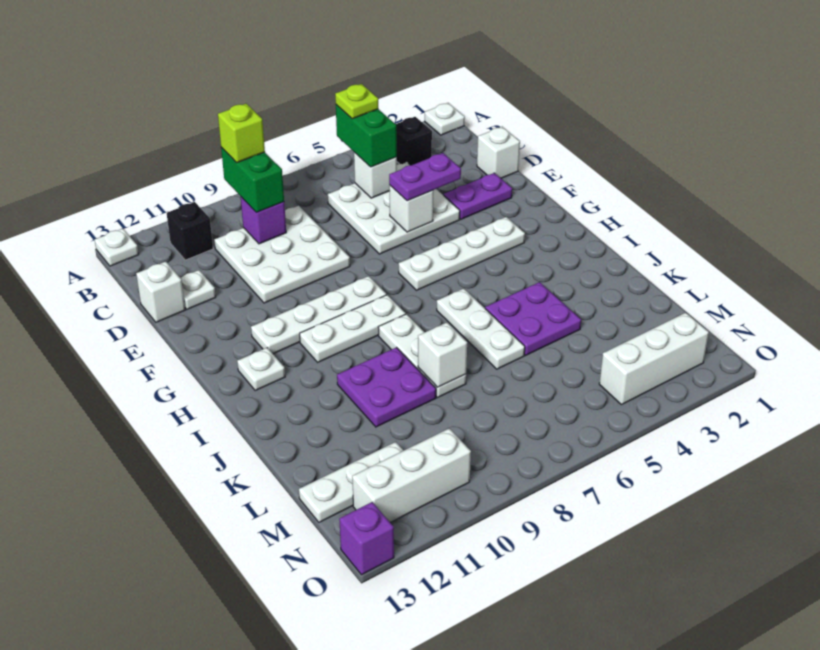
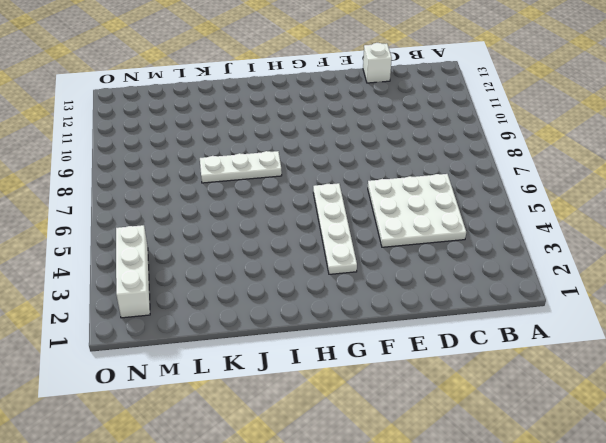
none -> white 1x1 plate [425,103,465,135]
none -> white 1x1 plate [95,229,139,266]
none -> black 1x1 brick [396,117,432,165]
none -> black 1x1 brick [167,202,213,260]

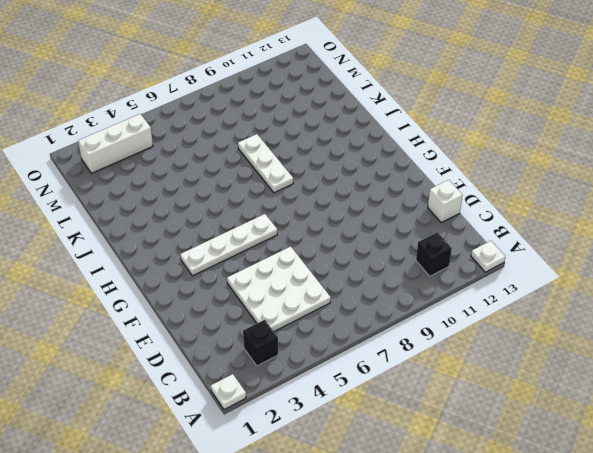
none -> white 3x3 plate [214,206,350,303]
none -> white 1x1 brick [477,127,520,178]
none -> white 1x1 plate [180,270,216,309]
none -> purple 1x2 plate [444,173,512,219]

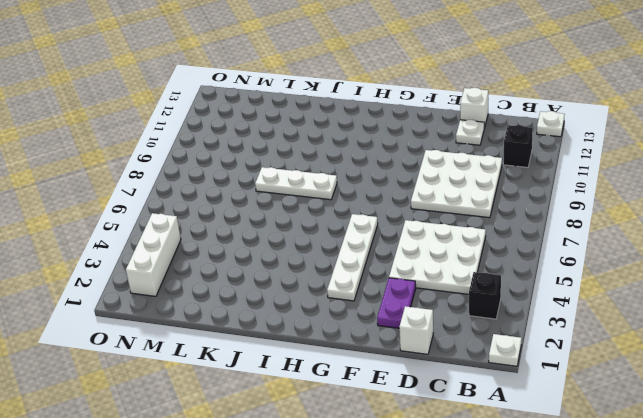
none -> white 1x4 plate [251,276,386,354]
none -> white 1x3 plate [300,295,406,362]
none -> white 1x1 plate [237,348,285,390]
none -> white 1x3 plate [437,288,525,369]

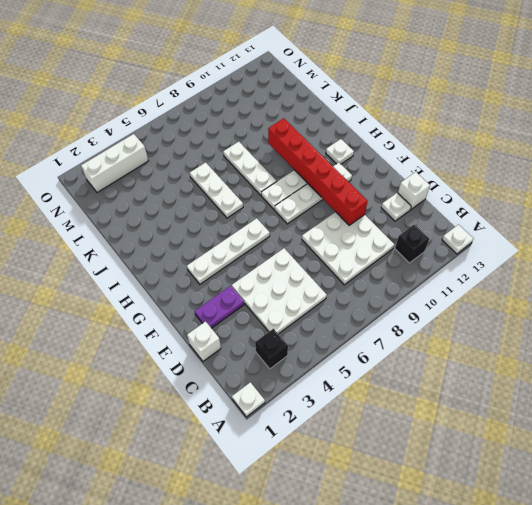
red 1x6 brick [268,118,368,225] -> none
none -> purple 2x2 plate [485,282,581,355]
none -> purple 2x2 plate [337,347,436,427]
none -> white 1x3 plate [299,442,404,522]
none -> white 1x3 brick [352,428,471,523]

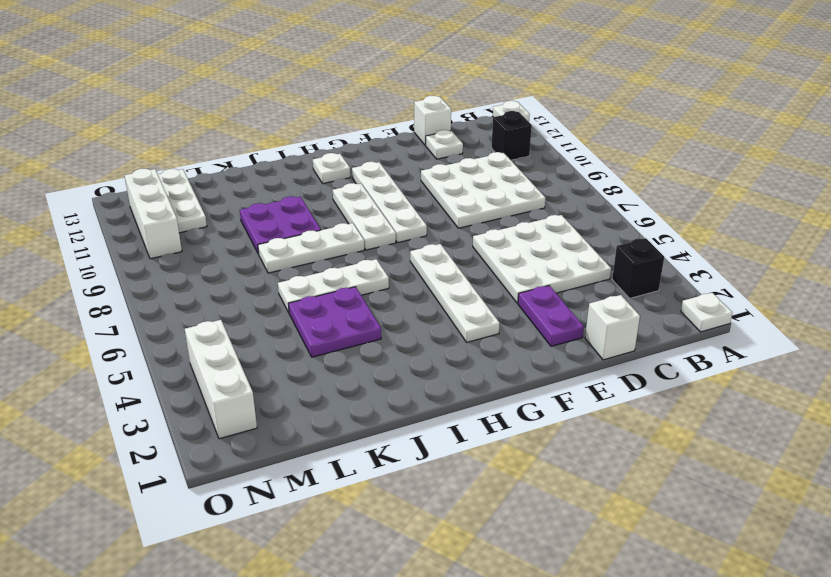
none -> purple 1x1 brick [339,502,394,575]
none -> white 1x1 brick [354,152,397,198]
none -> purple 1x1 brick [241,197,286,244]
none -> white 1x1 brick [389,185,433,232]

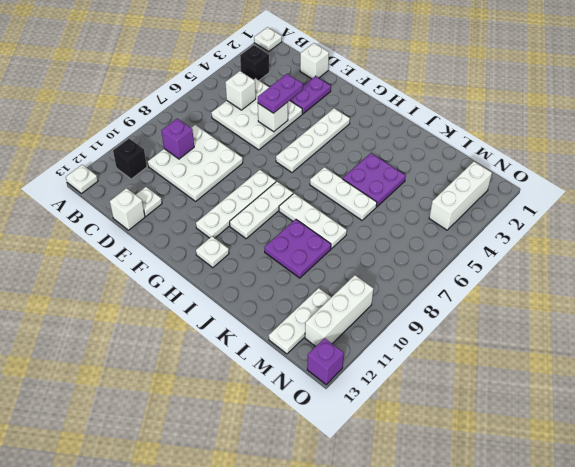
none -> white 1x1 brick [418,322,467,387]
none -> green 1x2 brick [336,105,397,167]
none -> green 1x2 brick [221,147,284,213]
none -> lime 1x1 plate [335,84,378,119]

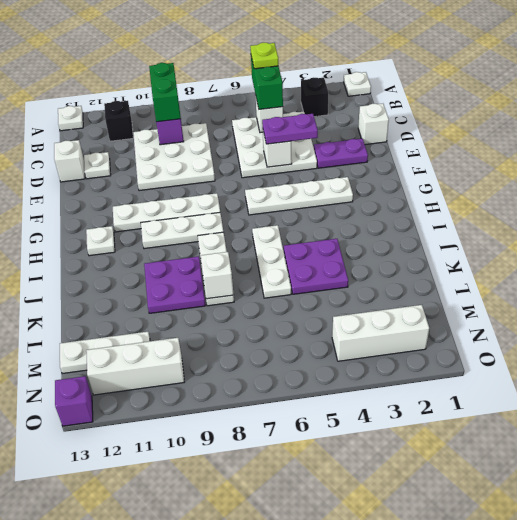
none -> lime 1x1 brick [218,104,265,163]

